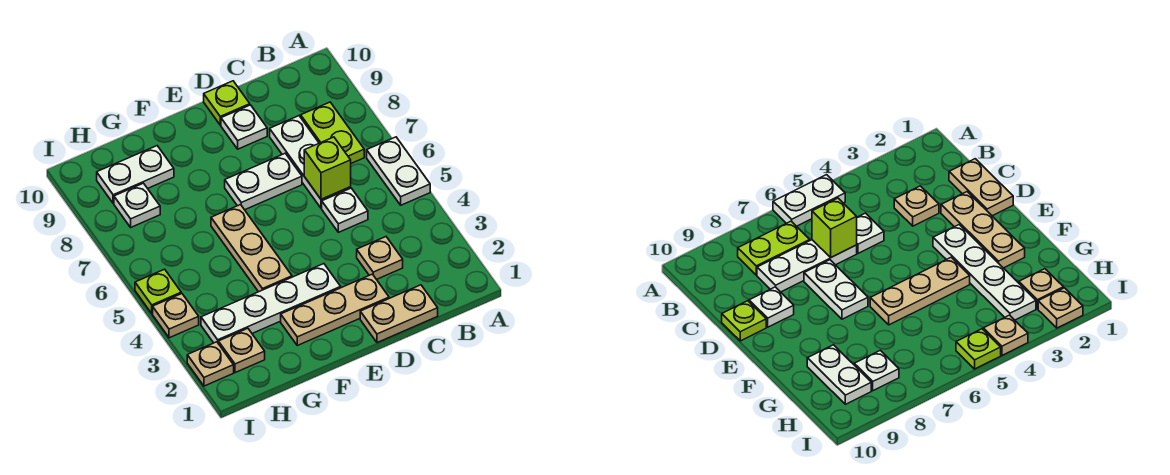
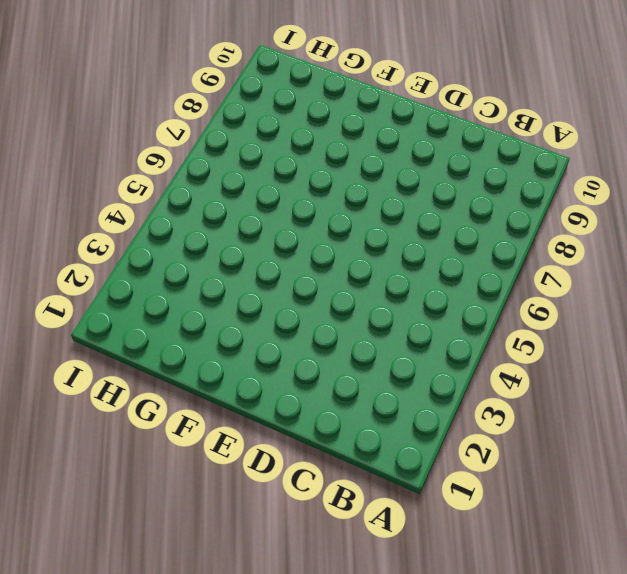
none -> white 1x2 plate [367,137,430,205]
none -> lime 1x2 plate [301,102,364,163]
none -> tan 1x2 plate [360,285,438,343]

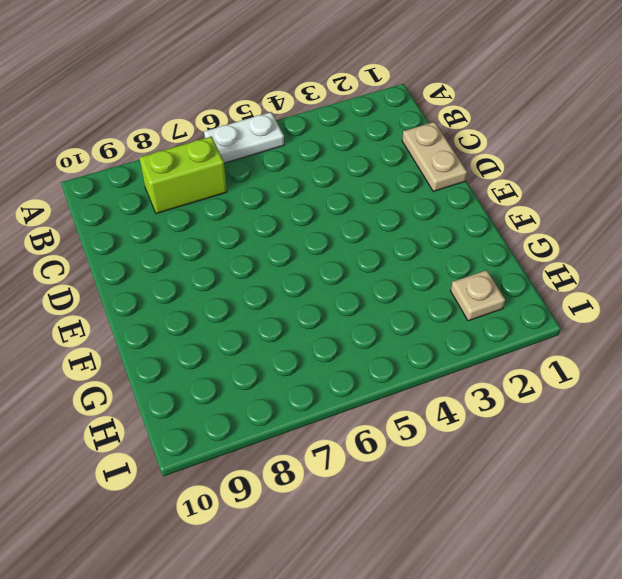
lime 1x2 brick [139,136,227,214] -> lime 1x2 plate [301,102,364,163]
none -> tan 1x1 plate [357,237,403,279]
none -> white 1x1 plate [322,188,368,232]
none -> white 1x3 plate [270,116,351,208]

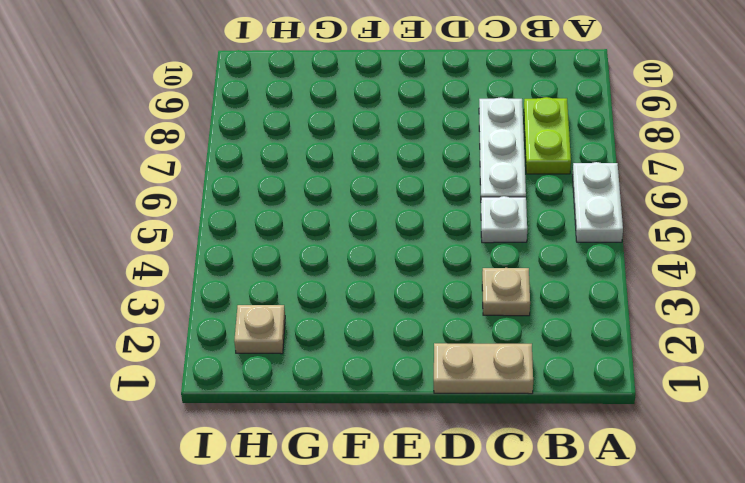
none -> tan 1x3 plate [281,274,389,345]
none -> white 1x2 plate [225,153,302,210]
none -> white 1x1 plate [221,105,267,149]

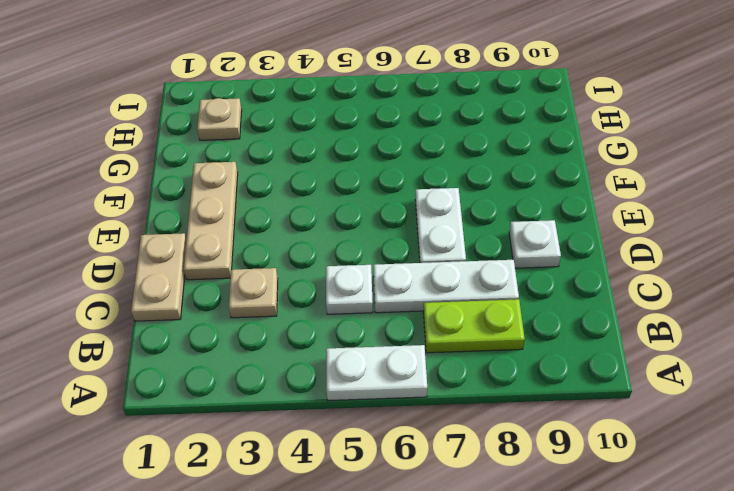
none -> lime 1x1 plate [204,81,250,125]
none -> white 1x4 plate [201,264,341,343]
none -> tan 1x3 plate [211,205,292,292]

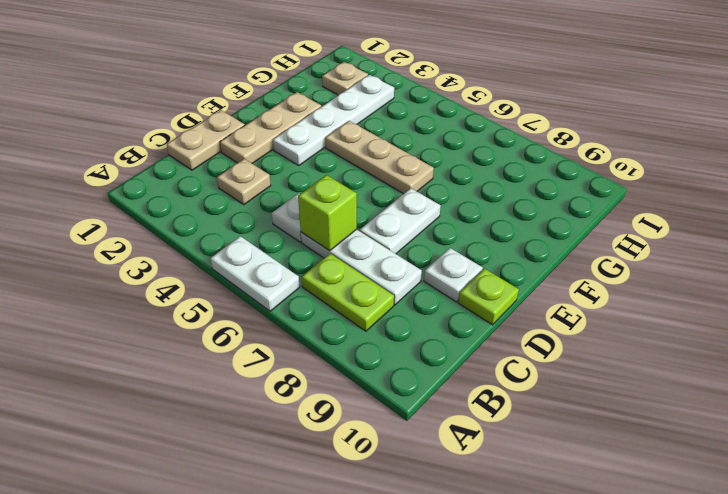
none -> white 1x2 plate [97,146,174,203]
none -> white 1x1 plate [114,183,160,227]
none -> tan 1x1 plate [187,342,234,386]

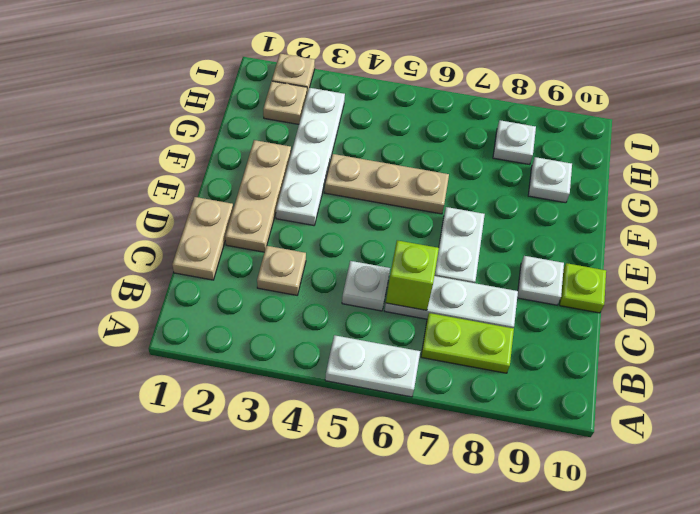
white 1x1 plate [528,157,572,203] -> white 1x2 plate [97,146,174,203]
none -> tan 1x1 plate [153,293,199,338]
none -> lime 1x1 plate [135,269,181,313]

